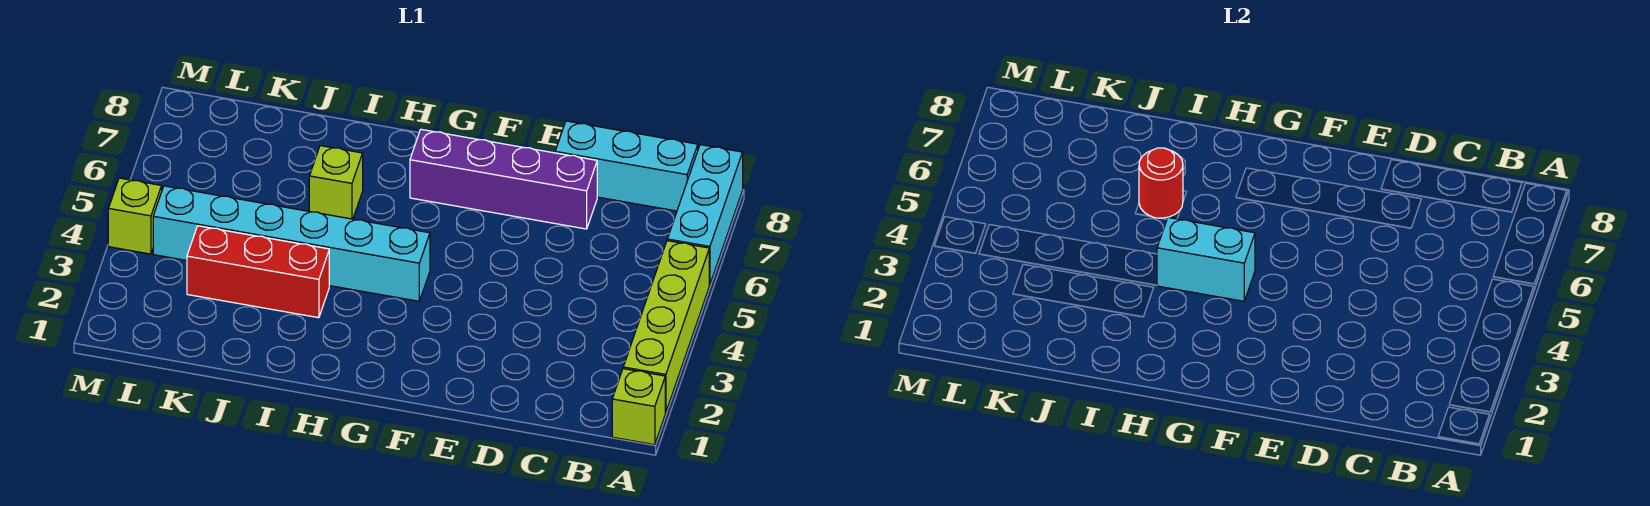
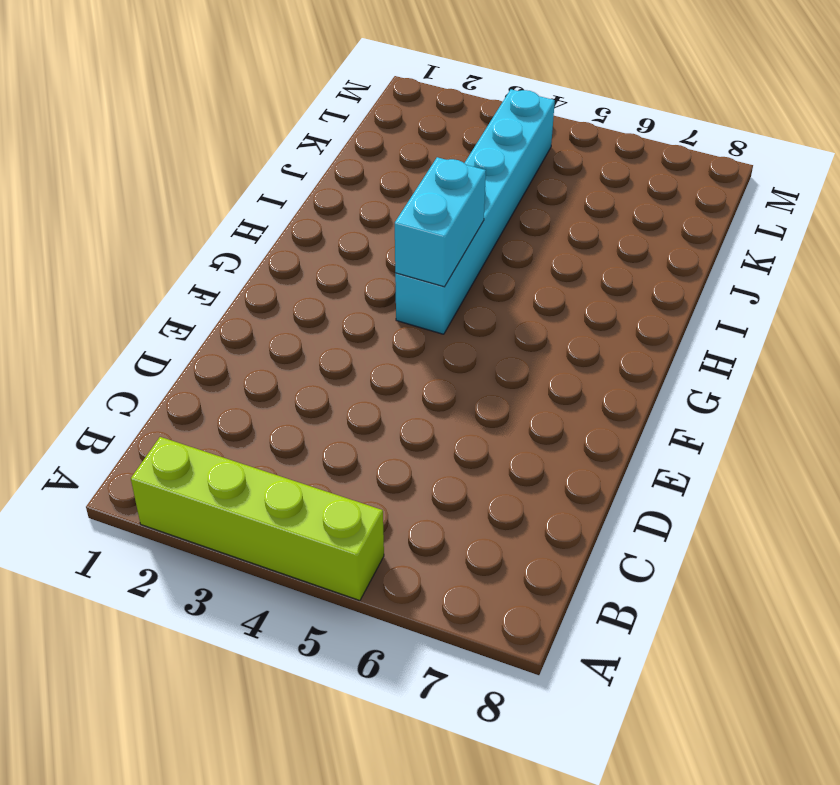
none -> lime 1x1 brick [612,369,665,445]
none -> cyan 1x3 brick [667,145,743,285]

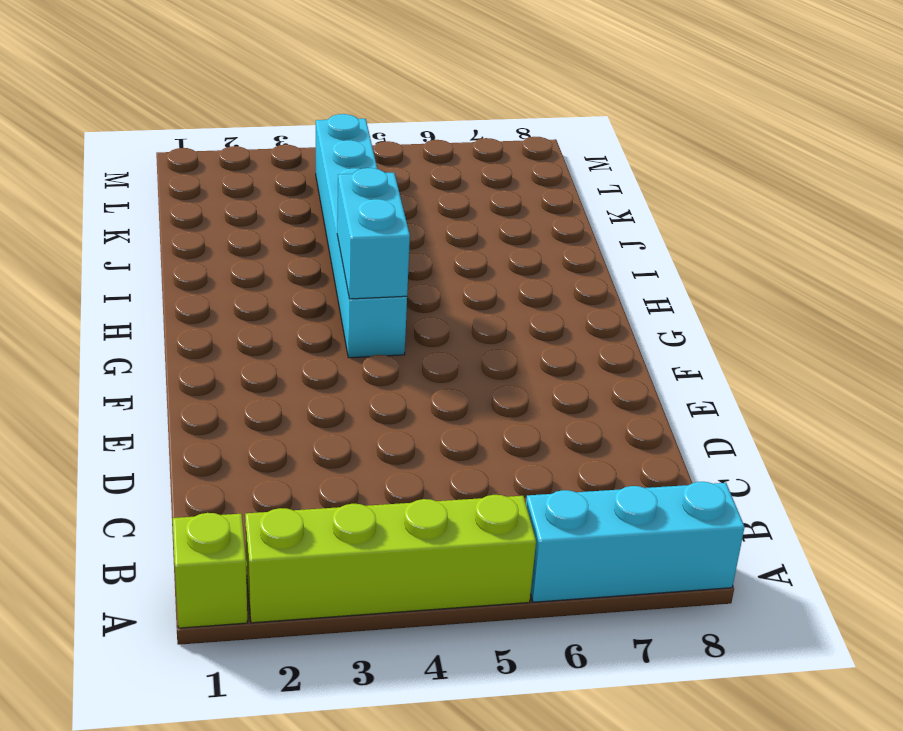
none -> cyan 1x3 brick [555,121,698,211]
none -> purple 1x4 brick [410,129,597,229]

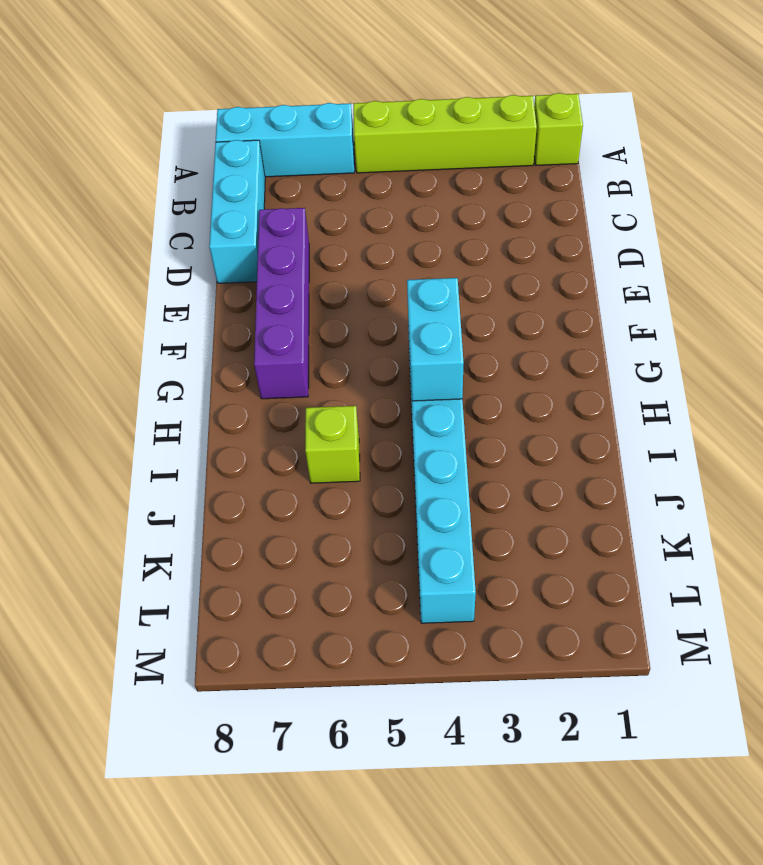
none -> red 1x3 brick [187,226,329,318]
none -> lime 1x1 brick [108,178,162,254]

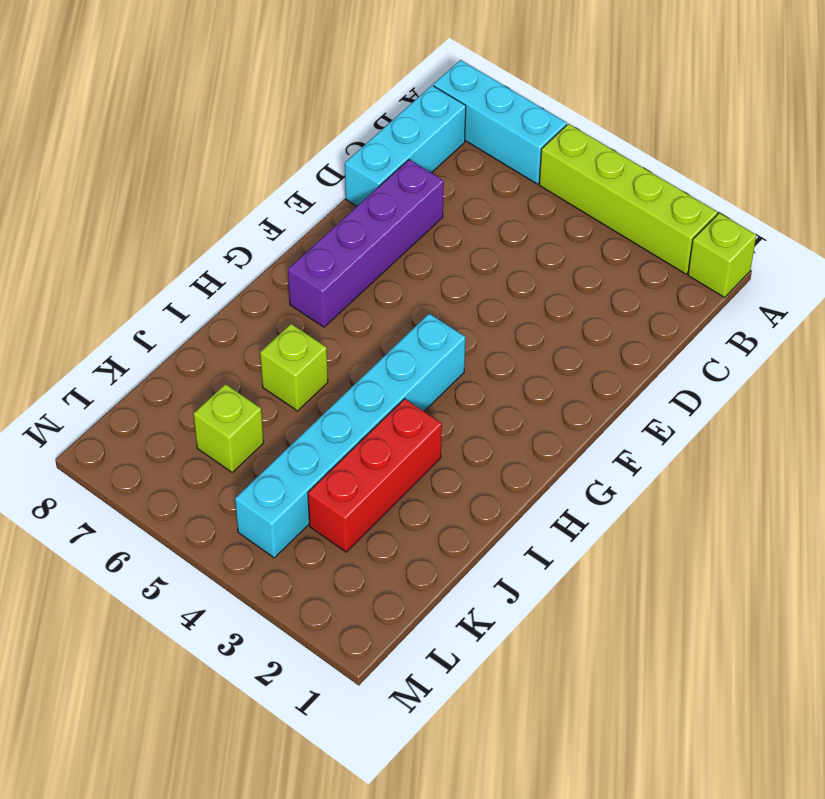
lime 1x1 brick [194,384,264,472] -> lime 1x1 brick moved to [108,178,162,254]
none -> cyan 1x2 brick [1157,218,1255,301]
none -> red 1x1 round brick [1139,148,1183,218]

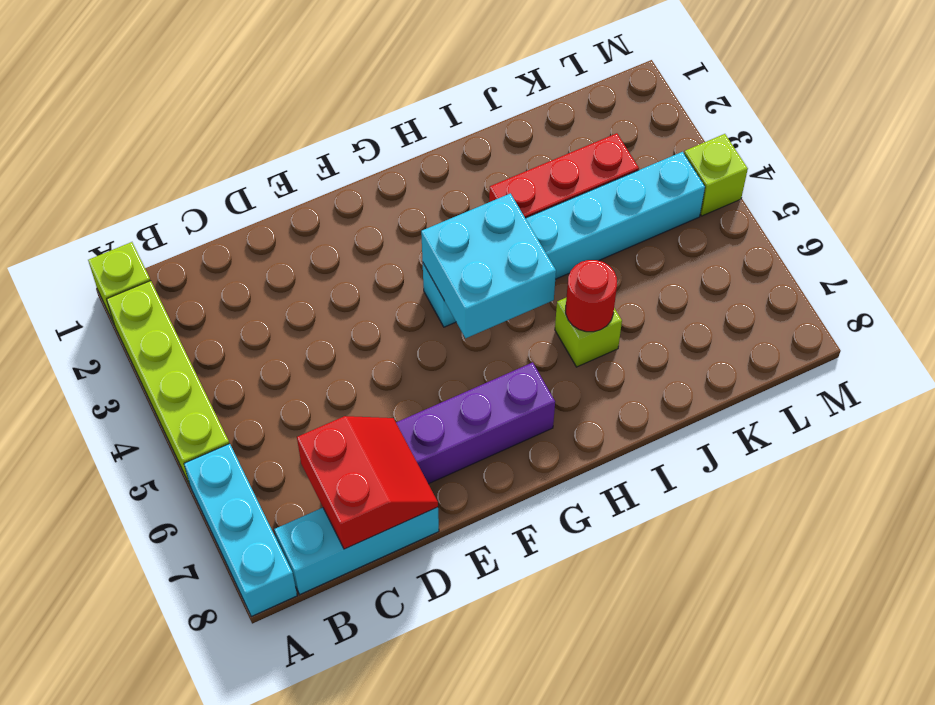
red 2x2 slope [297,416,438,549] -> none
cyan 2x2 brick [421,193,556,338] -> cyan 1x2 brick [1157,218,1255,301]

